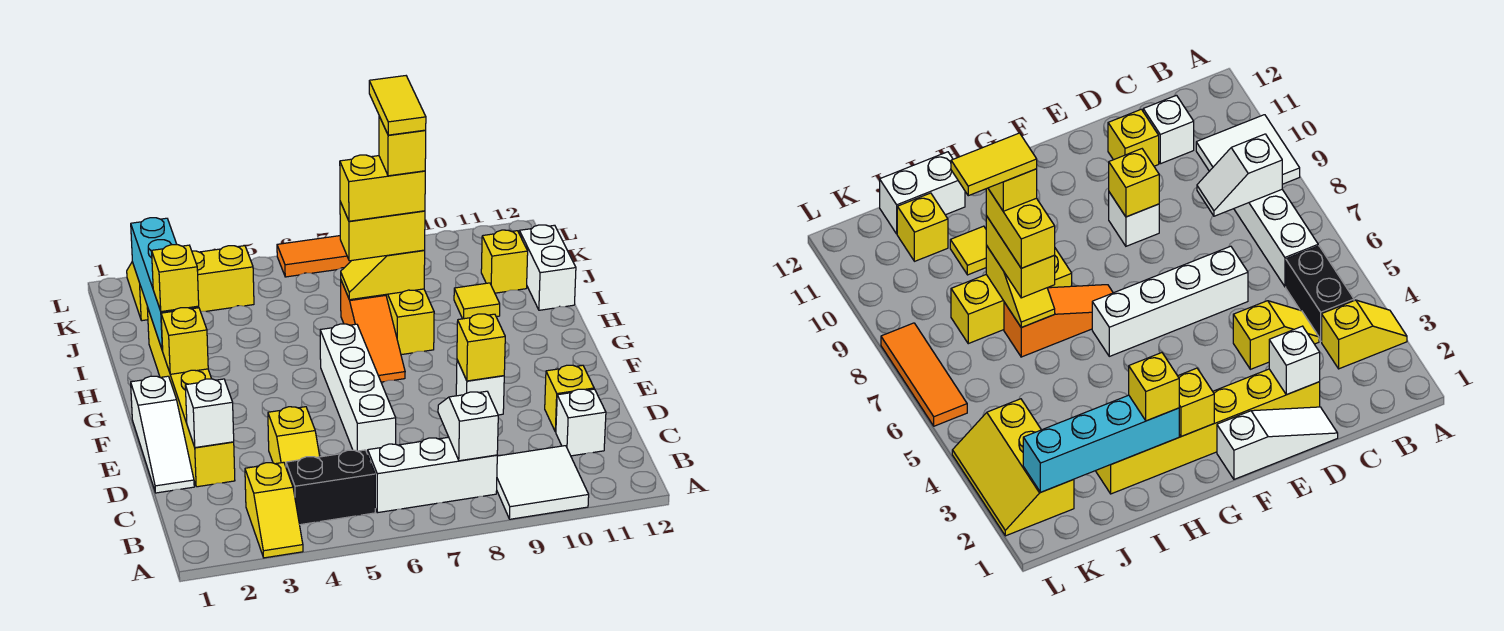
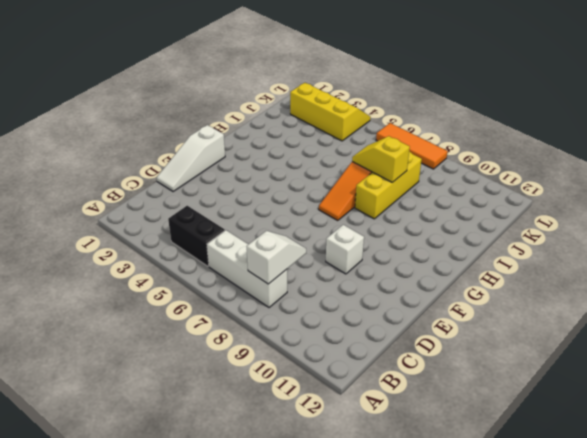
none -> yellow 1x2 slope [245,462,303,558]
none -> white 2x2 tile [497,446,589,519]
none -> yellow 1x2 slope [268,407,320,466]

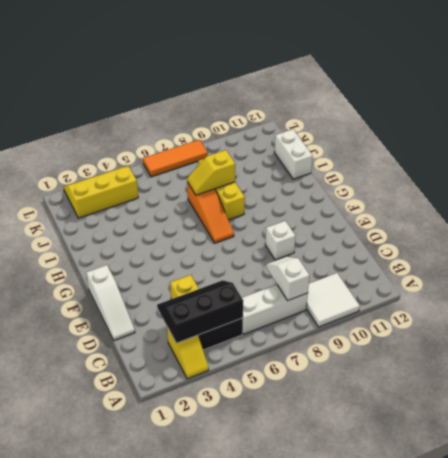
black 2x3 slope [157,280,243,343] -> none
none -> white 1x1 brick [556,389,606,456]
none -> yellow 1x6 brick [147,307,235,487]
none -> white 1x4 brick [320,324,396,454]

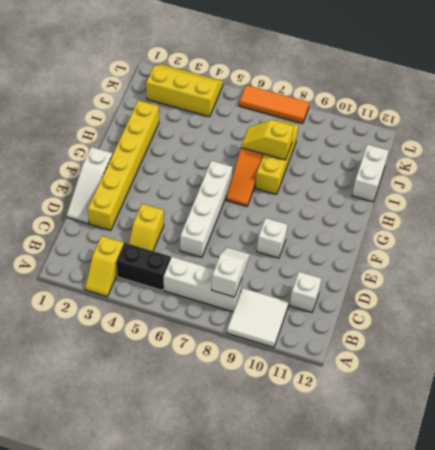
none -> yellow 1x1 brick [545,365,594,432]
none -> yellow 1x1 tile [454,283,500,319]
none -> yellow 1x1 brick [481,230,528,293]

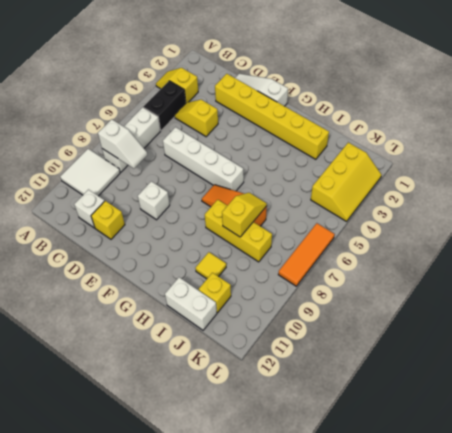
none -> white 1x1 brick [185,379,234,448]
none -> yellow 1x1 brick [457,314,505,381]
none -> yellow 1x1 brick [161,308,208,374]

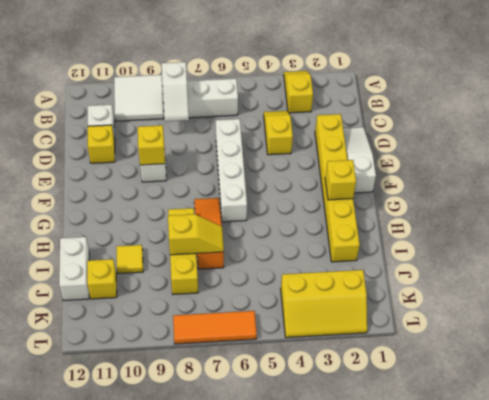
none -> black 1x2 brick [286,450,375,525]
none -> white 1x1 brick [185,379,234,448]
none -> cyan 1x4 brick [131,218,199,351]

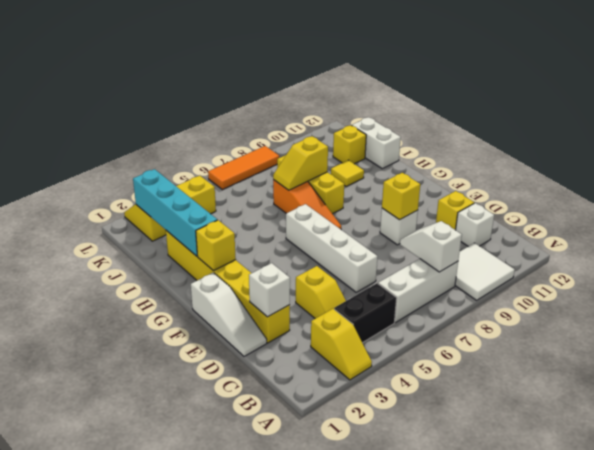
none -> yellow 1x1 brick [152,245,199,312]
none -> yellow 1x2 brick [340,202,425,261]
none -> yellow 1x2 brick [340,155,425,221]

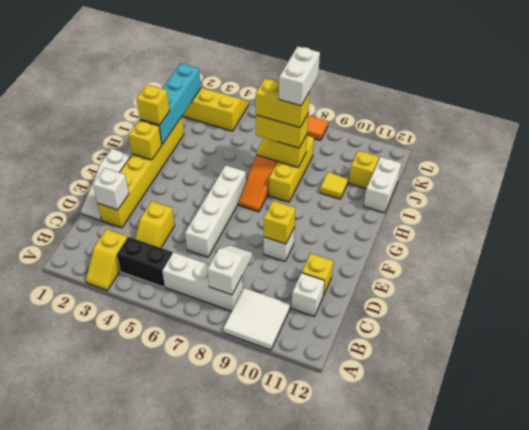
white 1x2 brick [279,46,320,106] -> yellow 1x1 brick [379,116,426,176]
none -> yellow 1x2 tile [369,76,426,135]

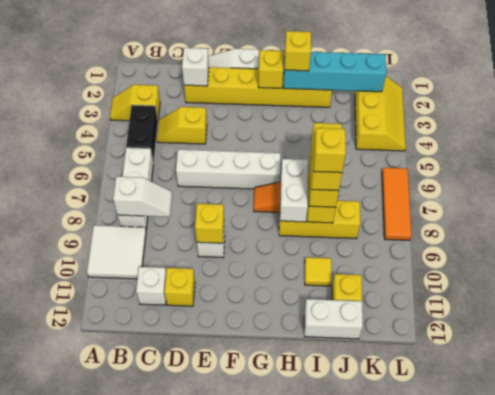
white 1x2 brick [280,159,308,222] -> none
none -> yellow 1x2 tile [369,76,426,135]

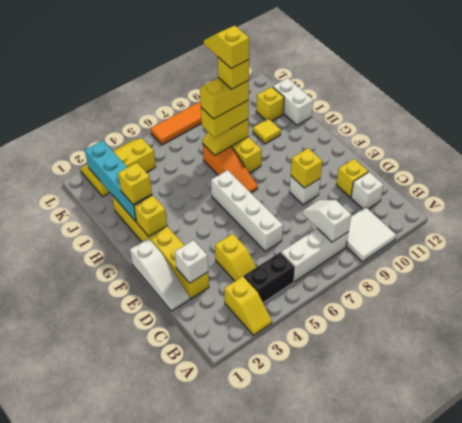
yellow 1x2 slope [204,26,249,68] -> yellow 1x2 tile [369,76,426,135]

